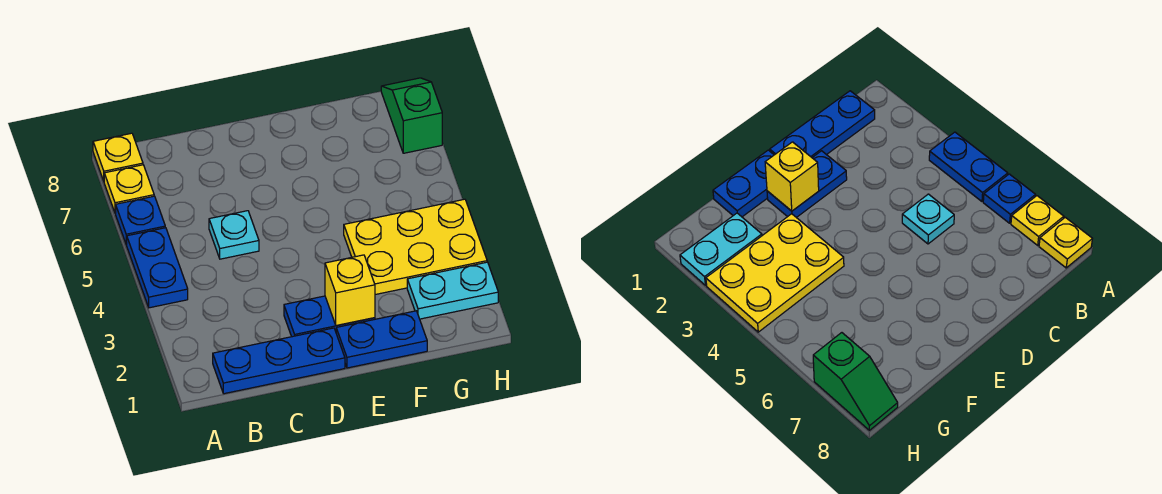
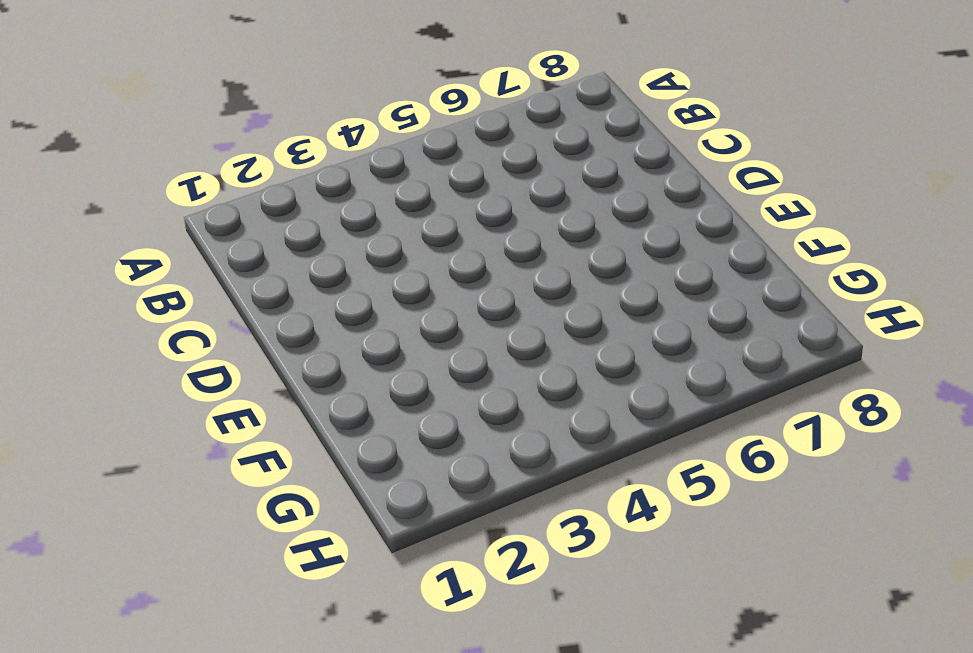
none -> blue 1x2 plate [127,228,188,308]
none -> blue 1x1 plate [116,196,165,245]
none -> yellow 1x1 plate [104,165,154,213]

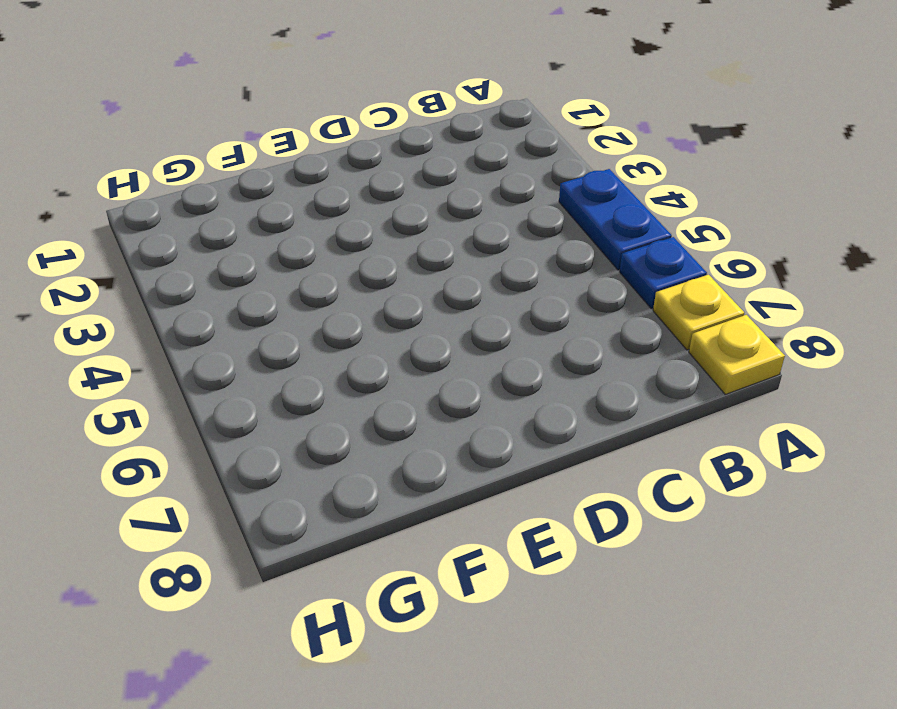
none -> blue 1x3 plate [213,328,345,394]
none -> cyan 1x1 plate [209,211,259,259]
none -> blue 1x2 plate [284,296,375,337]

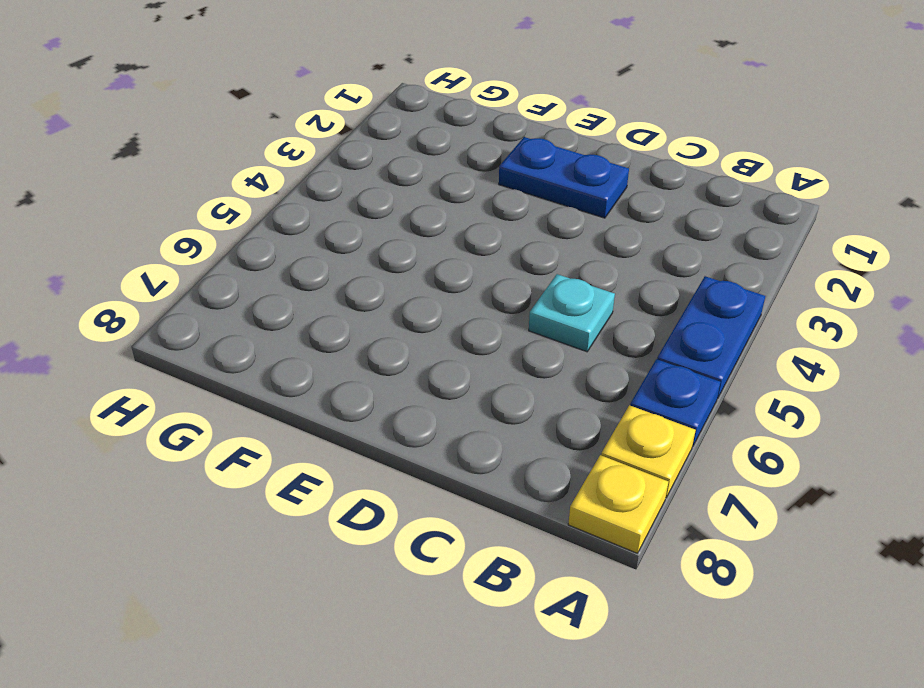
none -> blue 1x3 plate [213,328,345,394]
none -> blue 1x2 plate [336,311,427,368]
none -> yellow 2x3 plate [344,199,487,295]

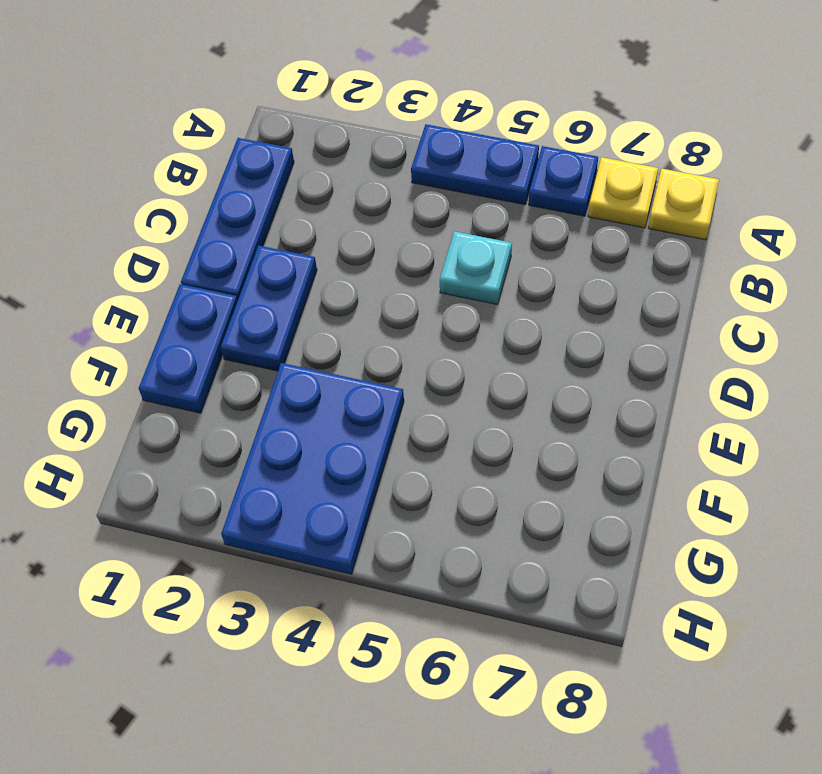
blue 2x3 plate [221,363,404,574] -> yellow 2x3 plate [344,199,487,295]
none -> cyan 1x2 plate [407,262,498,319]
none -> green 1x2 slope [381,78,442,153]
none -> yellow 1x1 brick [325,255,375,326]

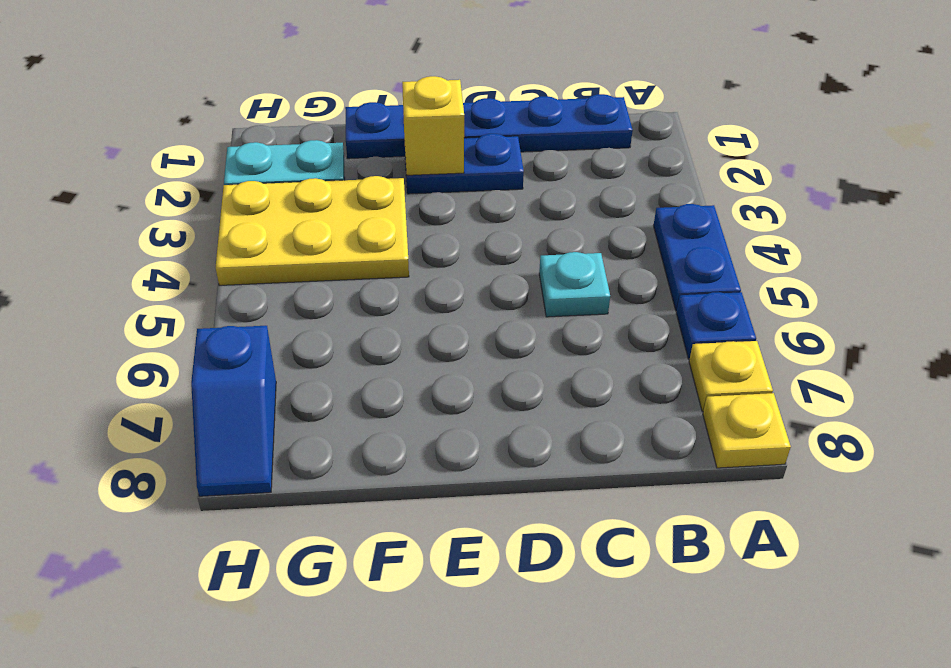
blue 1x2 slope [191,326,276,496] -> green 1x2 slope [381,78,442,153]

